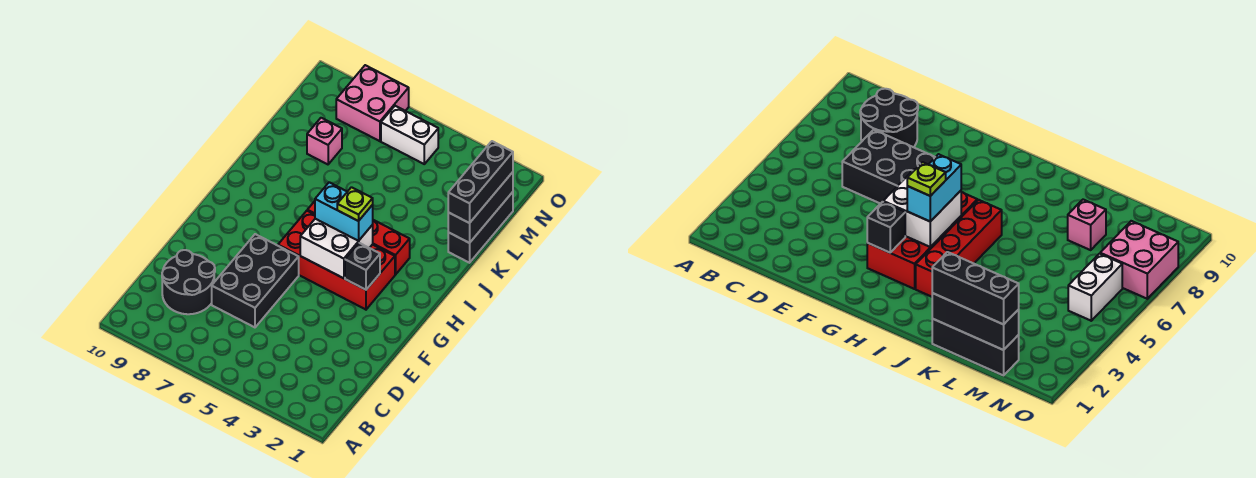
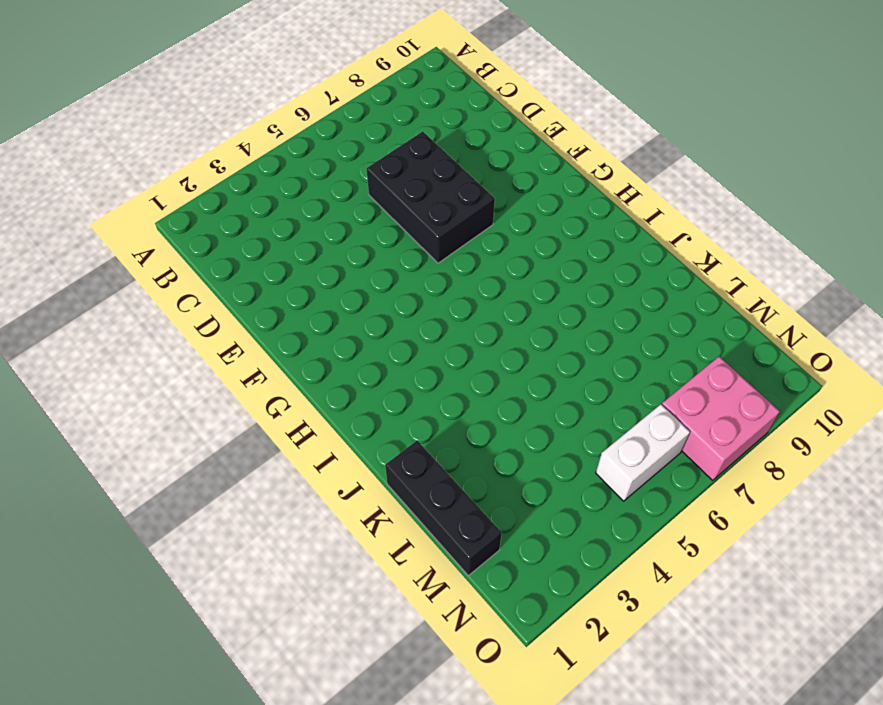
none -> black 2x2 round brick [162,250,215,314]
none -> red 2x4 brick [278,211,395,310]
none -> red 1x4 brick [307,201,410,275]

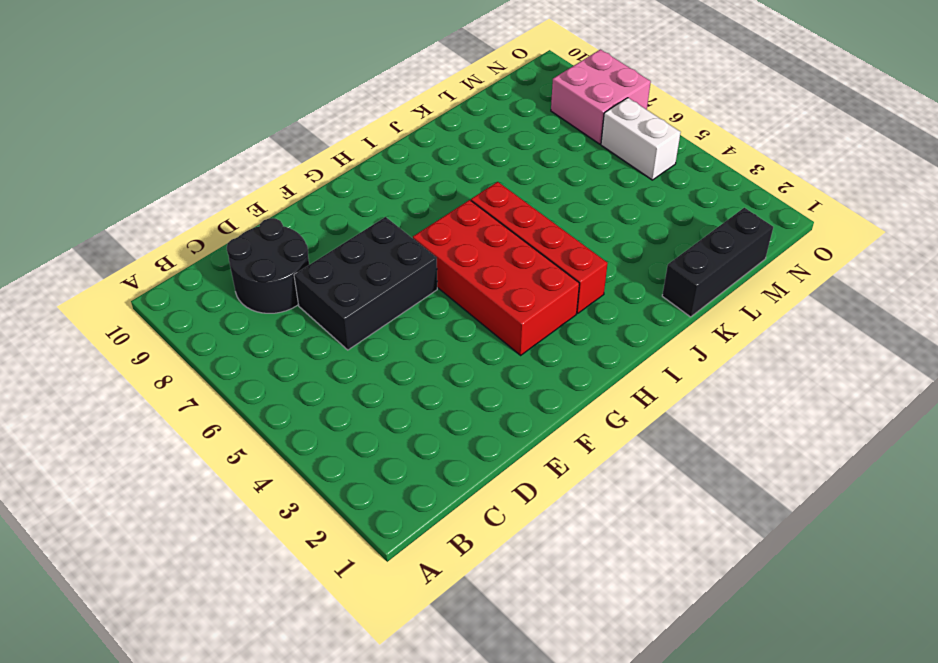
none -> pink 1x1 brick [307,118,342,164]
none -> black 1x1 brick [345,243,380,290]
none -> white 2x2 brick [300,219,373,278]

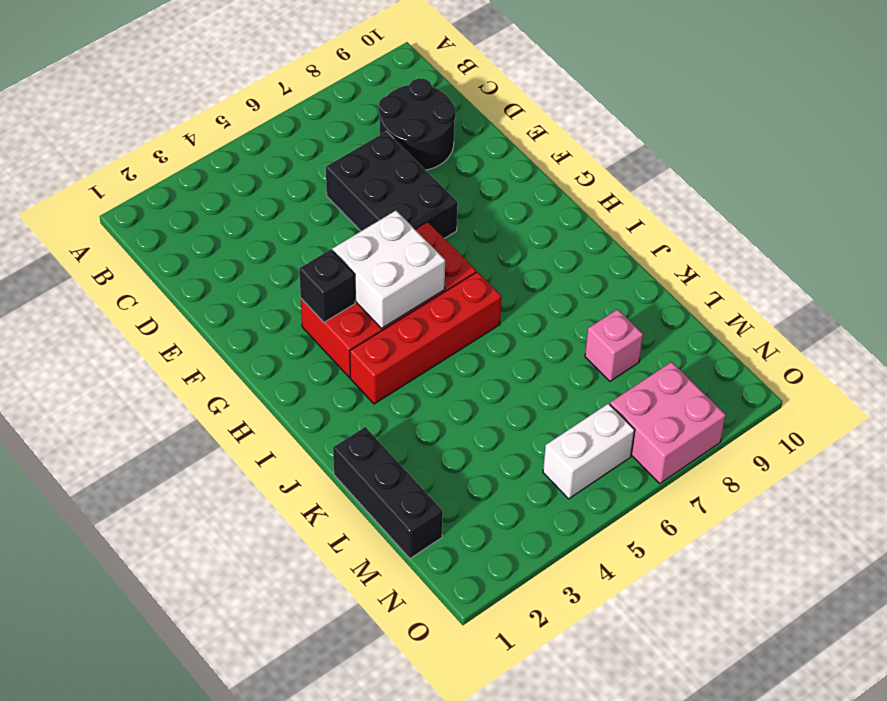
none -> black 1x3 brick [448,172,513,243]
none -> cyan 1x2 brick [315,182,373,241]
none -> black 1x3 brick [448,141,513,223]

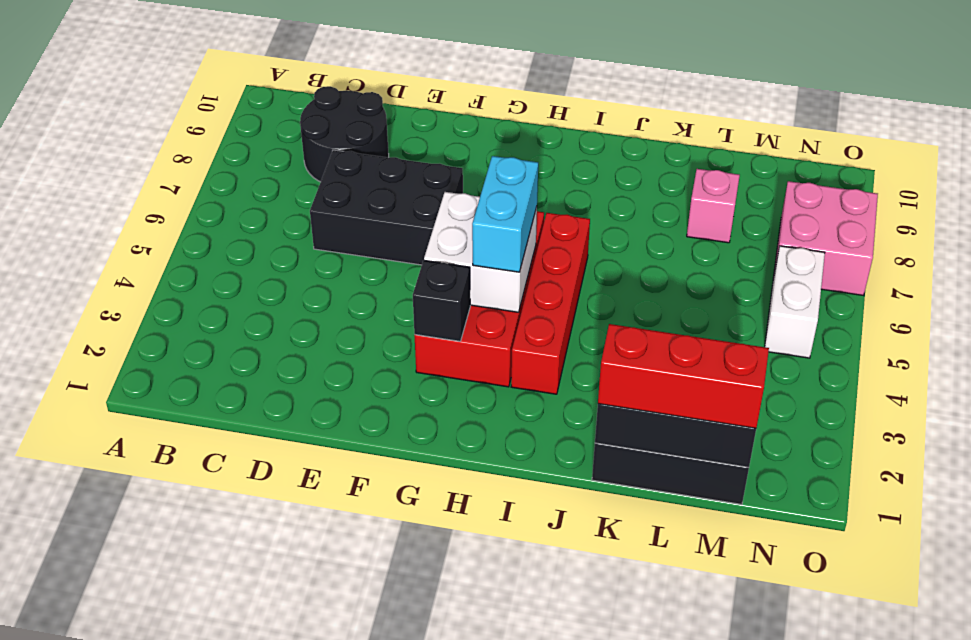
red 1x3 brick [598,324,769,428] -> black 1x3 brick [448,141,513,223]
none -> lime 1x1 plate [337,187,373,221]

